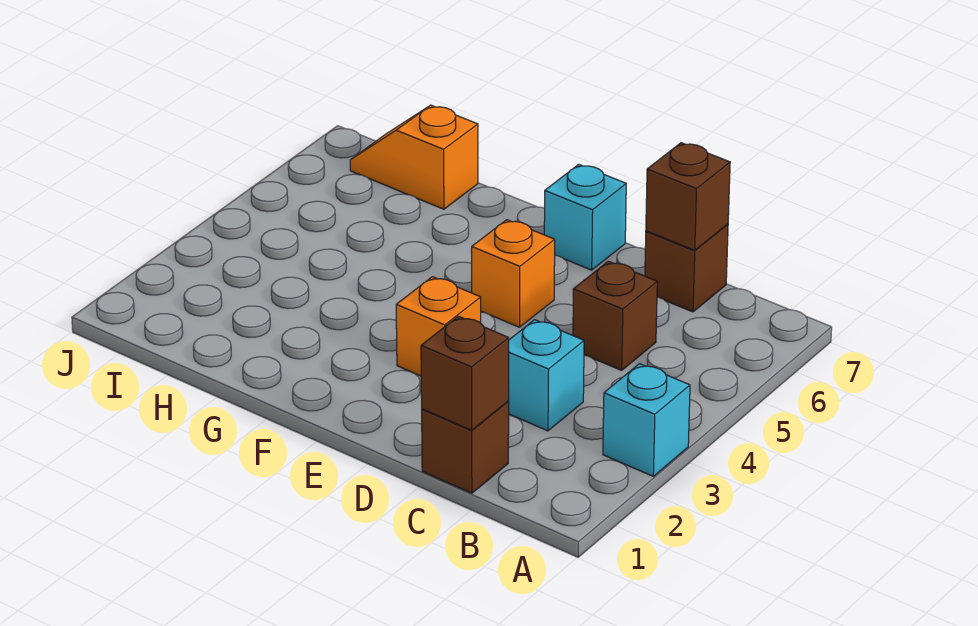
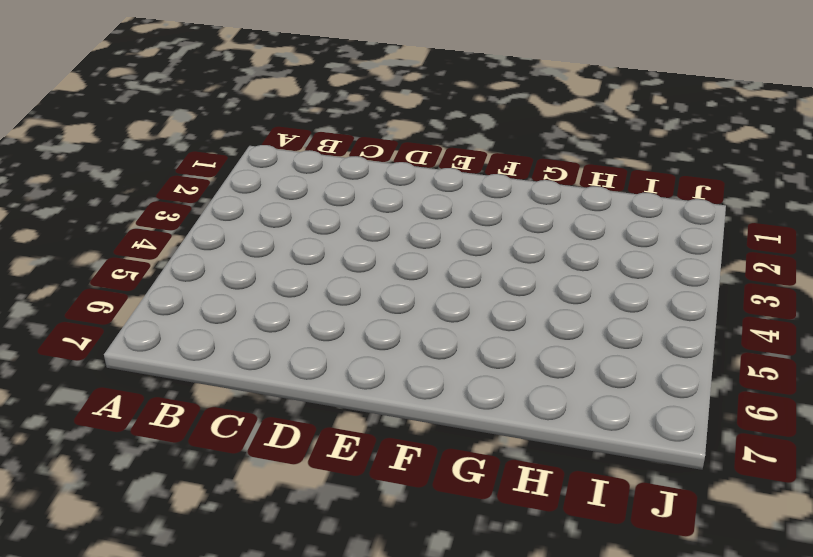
none -> cyan 1x1 brick [603,364,690,476]
none -> brown 1x1 brick [422,402,509,493]

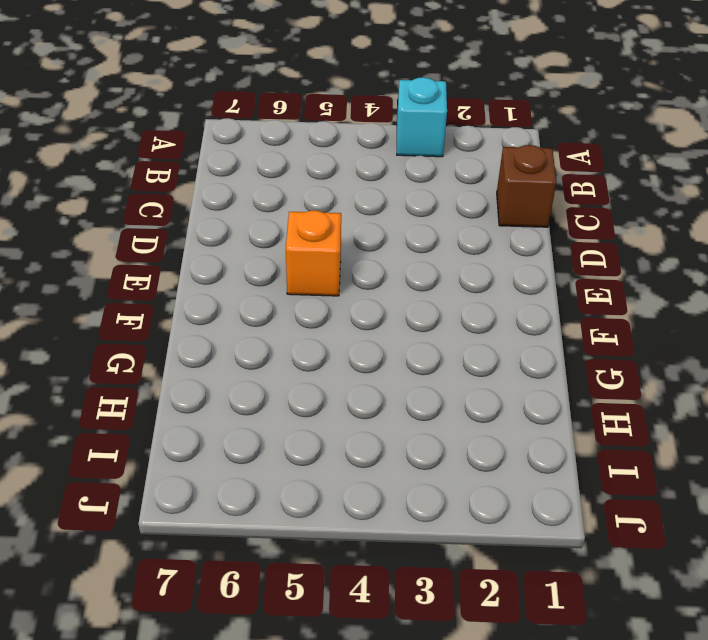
none -> cyan 1x1 brick [508,320,584,431]
none -> brown 1x1 brick [573,261,657,370]

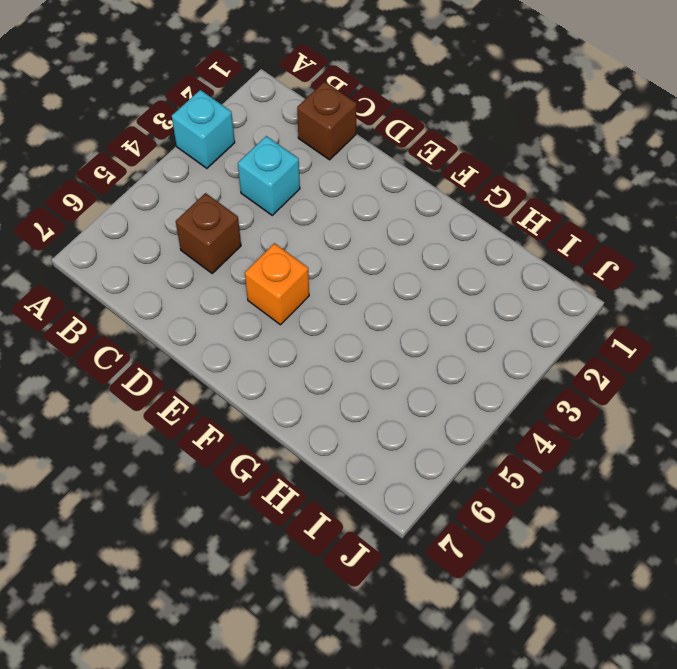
none -> brown 1x1 brick [645,224,728,312]
none -> orange 1x1 brick [396,277,481,376]

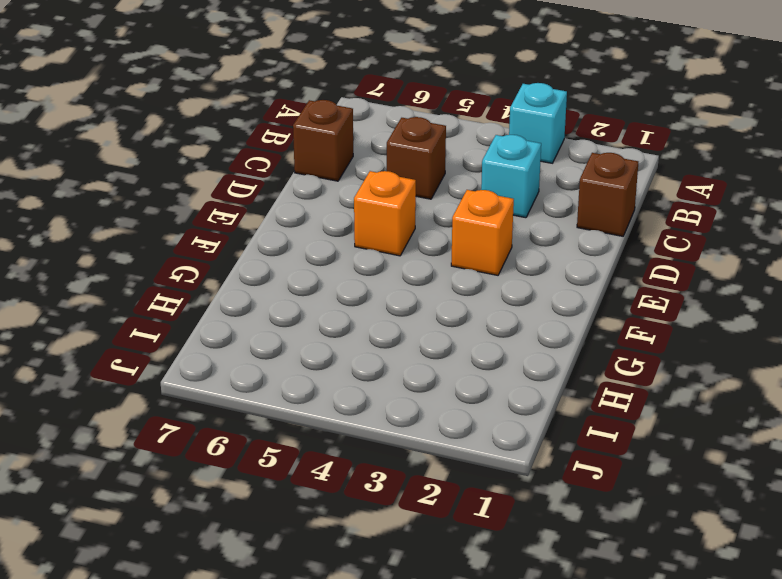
none -> cyan 1x1 brick [544,165,626,270]
none -> orange 1x2 slope [350,105,478,209]

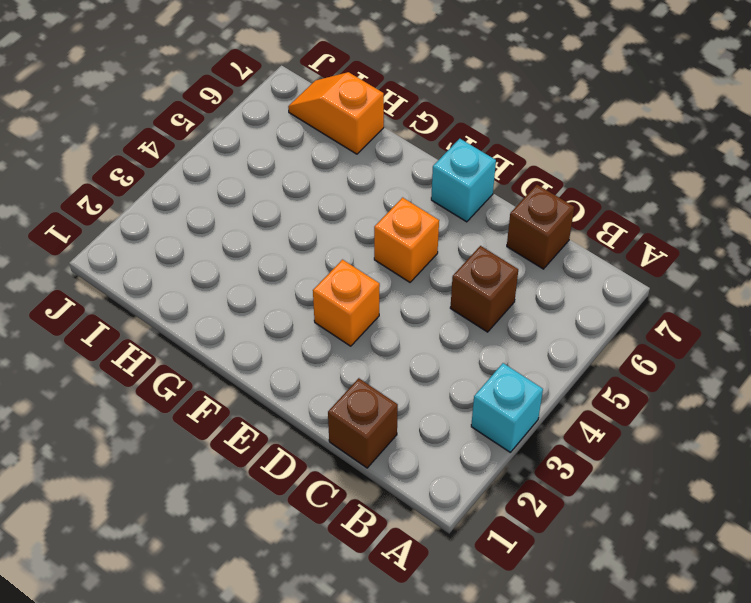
none -> cyan 1x1 brick [508,320,584,431]
none -> brown 1x1 brick [421,316,509,430]

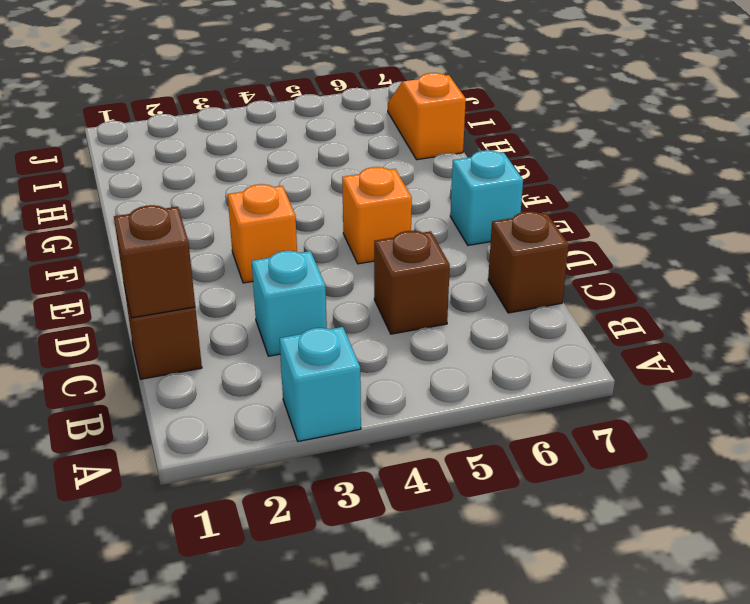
none -> brown 1x1 brick [646,143,730,250]

